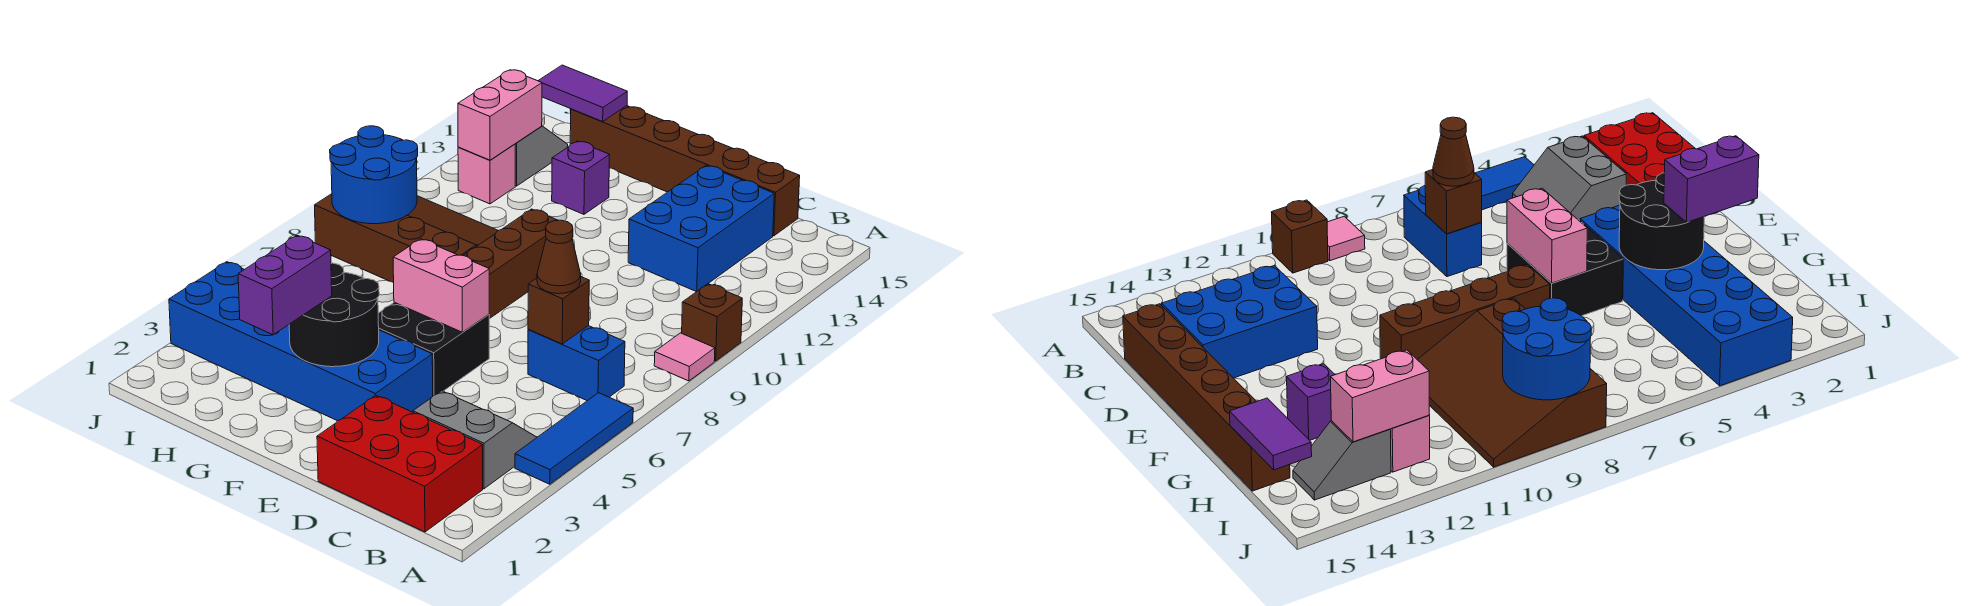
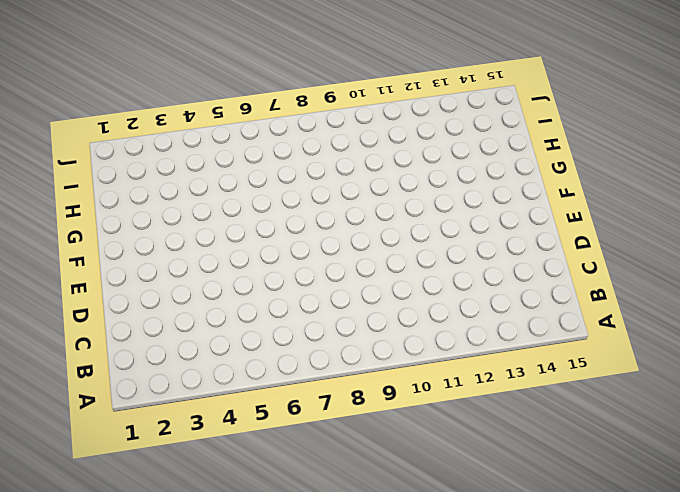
none -> blue 1x3 tile [515,393,633,484]
none -> pink 1x1 tile [654,333,715,381]
none -> brown 1x1 brick [682,284,742,361]

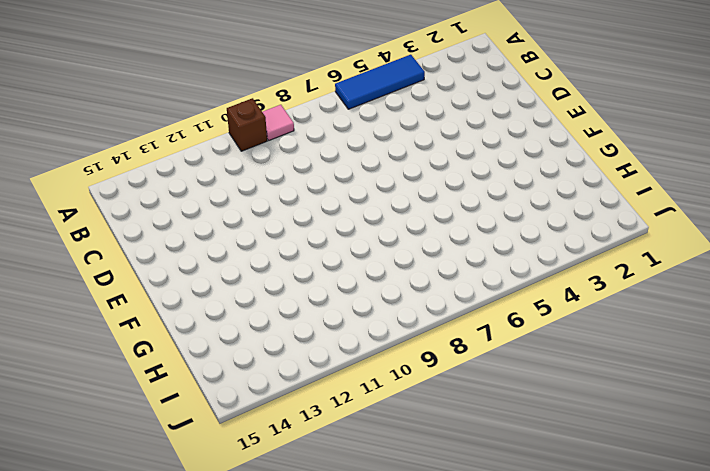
none -> red 2x3 brick [317,395,483,532]
none -> grey 2x2 slope [413,391,537,489]
none -> blue 1x2 brick [528,326,625,401]

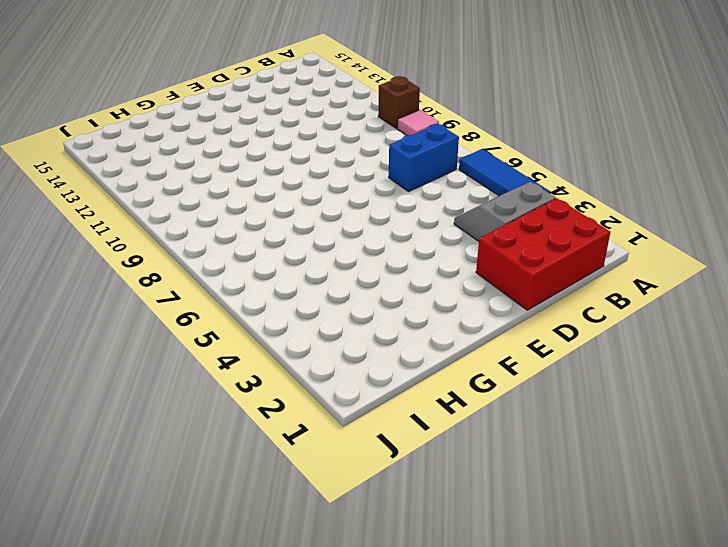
none -> blue 2x3 brick [628,166,774,292]
none -> brown 1x6 brick [570,106,800,236]
none -> blue 2x6 brick [169,262,433,421]

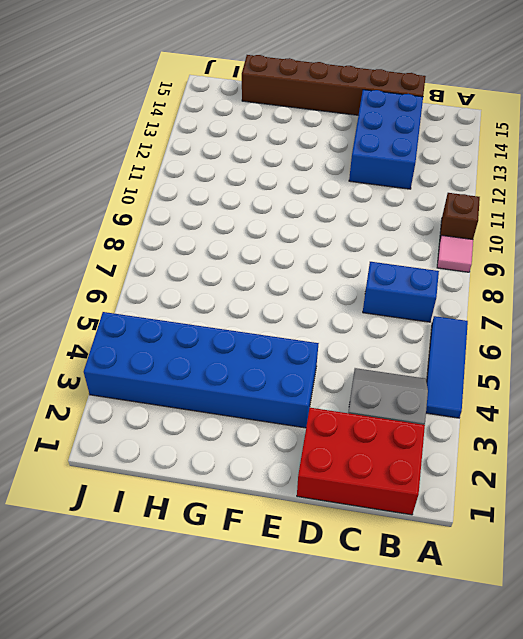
none -> black 2x2 brick [378,302,489,396]
none -> brown 1x4 brick [463,209,558,319]
none -> brown 3x4 slope [315,194,498,283]

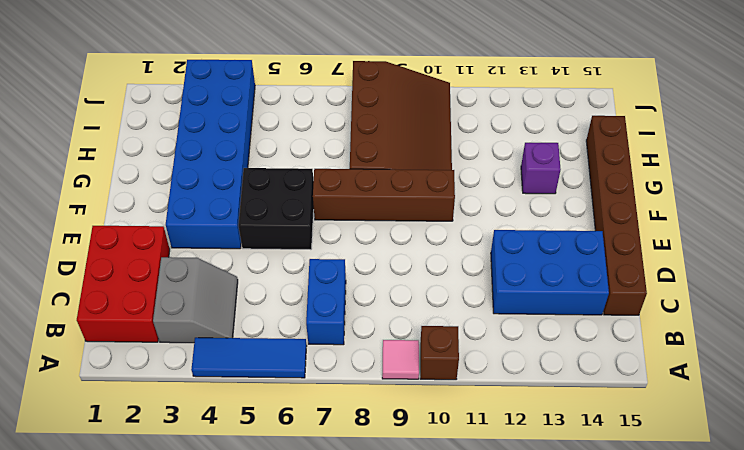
none -> pink 1x1 brick [458,144,515,204]
none -> grey 1x2 slope [515,126,568,186]
none -> brown 1x1 brick [528,277,589,344]

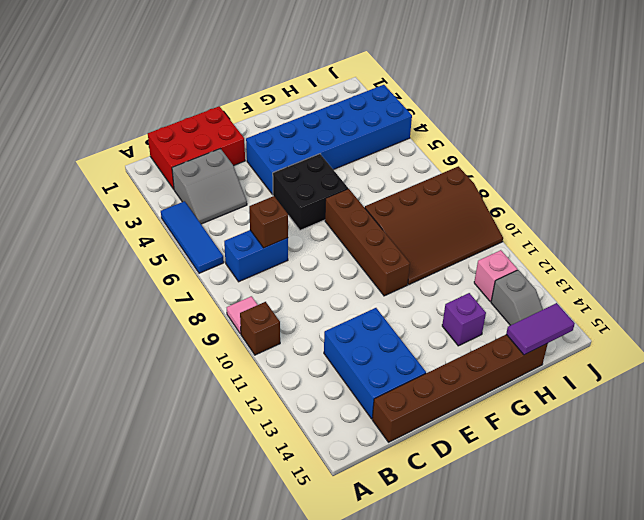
none -> pink 1x2 brick [393,239,489,332]
none -> black 2x2 round brick [289,263,379,367]
none -> blue 2x2 round brick [330,126,418,224]

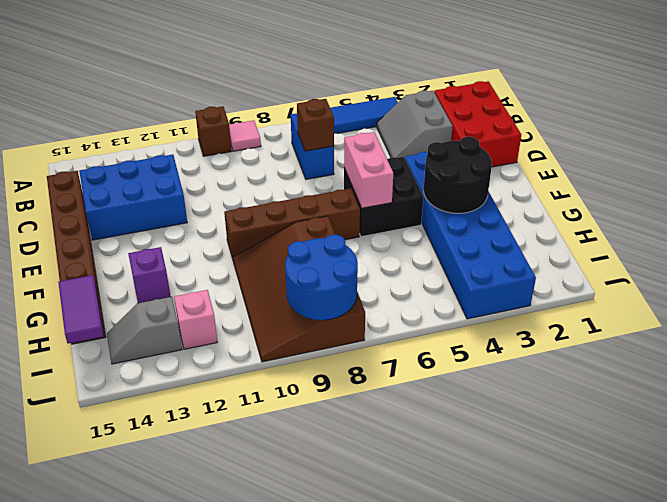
none -> pink 1x2 brick [458,70,542,160]
none -> brown 1x1 cone [537,220,581,294]
none -> purple 1x2 brick [238,235,332,335]

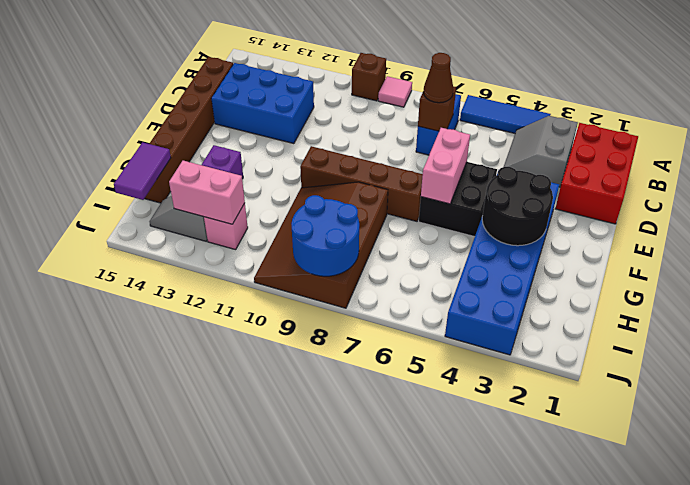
none -> purple 1x2 brick [238,235,332,335]

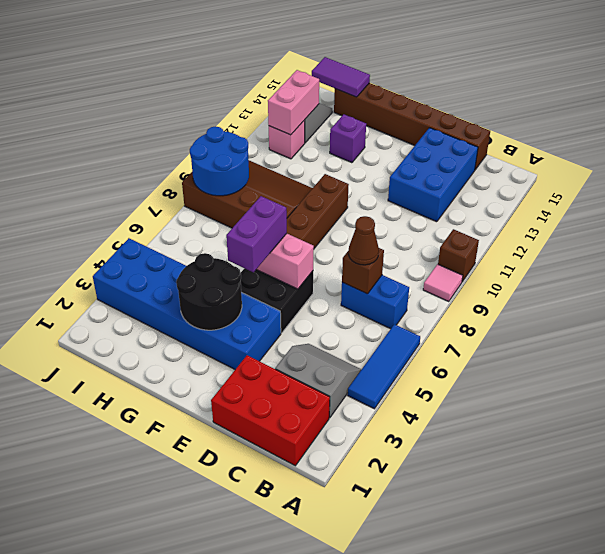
purple 1x2 brick [226,196,287,272] -> purple 1x2 brick moved to [238,235,332,335]

